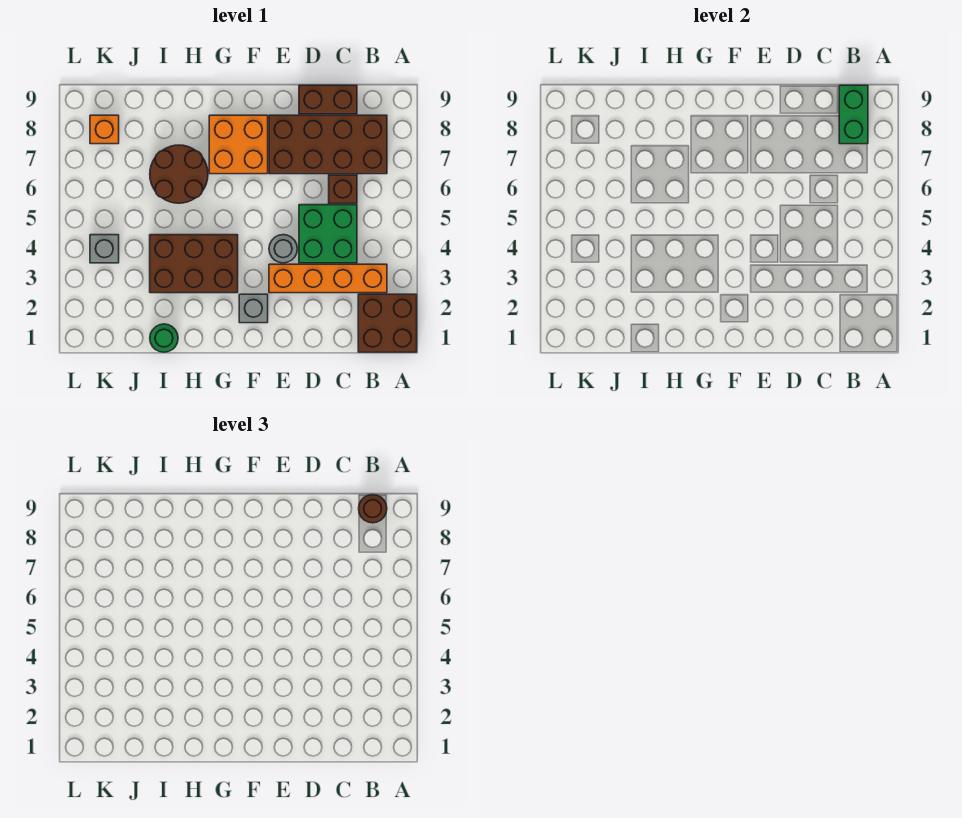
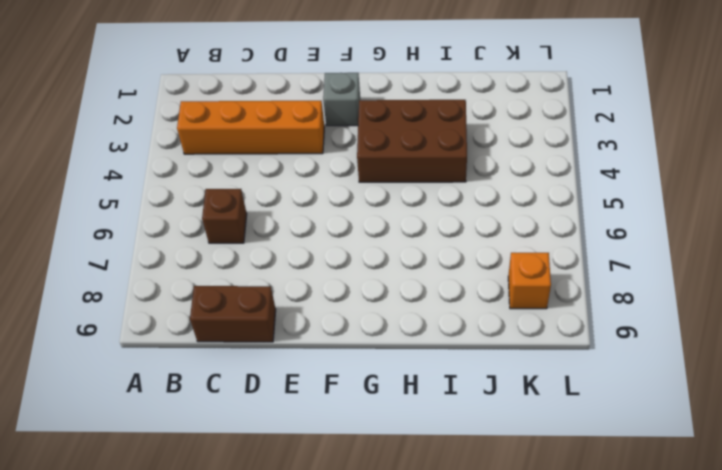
none -> brown 2x2 brick [358,294,417,352]
none -> brown 2x4 brick [269,115,387,174]
none -> green 2x2 brick [299,205,357,263]

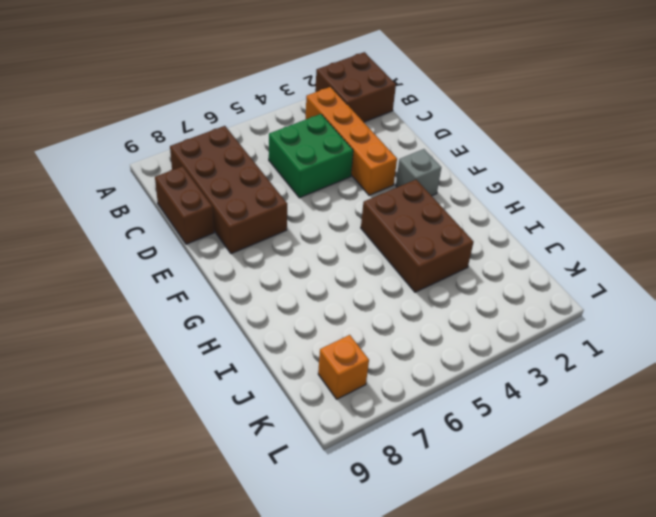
none -> brown 1x1 brick [329,175,357,203]
none -> grey 1x1 round brick [269,235,297,263]
none -> orange 2x2 brick [209,115,268,174]

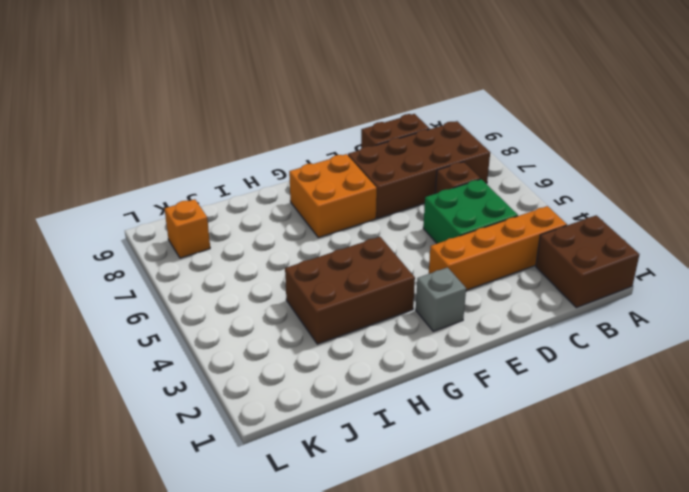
none -> grey 1x1 round brick [269,235,297,263]
none -> brown 2x2 round brick [150,145,208,203]
none -> green 1x1 round brick [150,324,178,352]

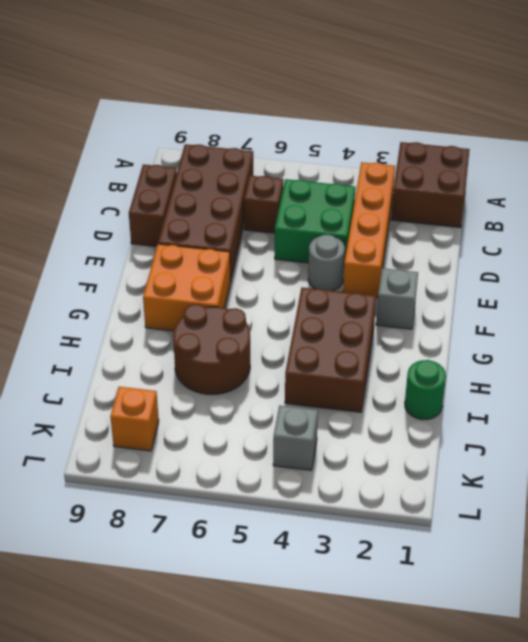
none -> green 1x2 brick [839,85,868,144]
none -> brown 1x1 round brick [359,495,387,523]

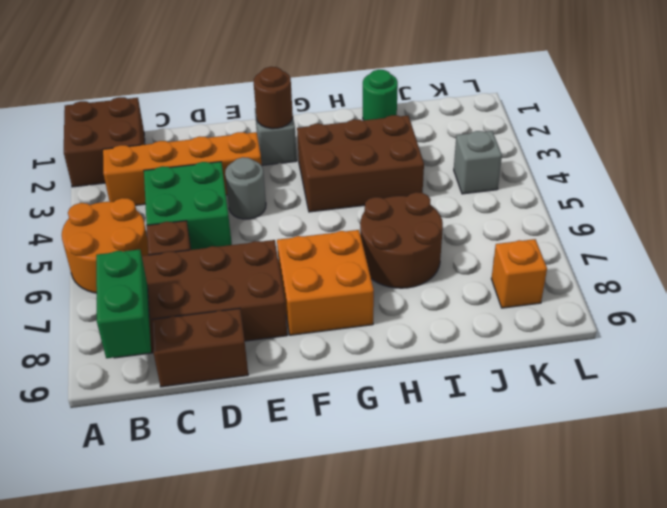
orange 2x2 round brick [62,198,148,293] -> none
brown 1x1 round brick [254,67,293,129] -> brown 1x1 round brick moved to [359,495,387,523]

